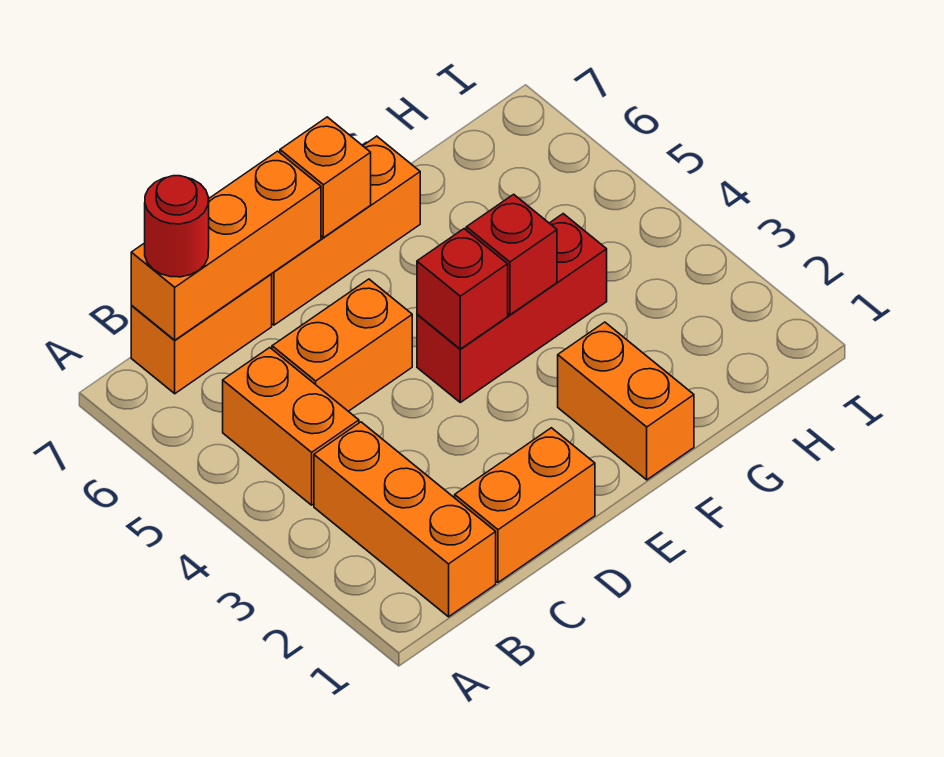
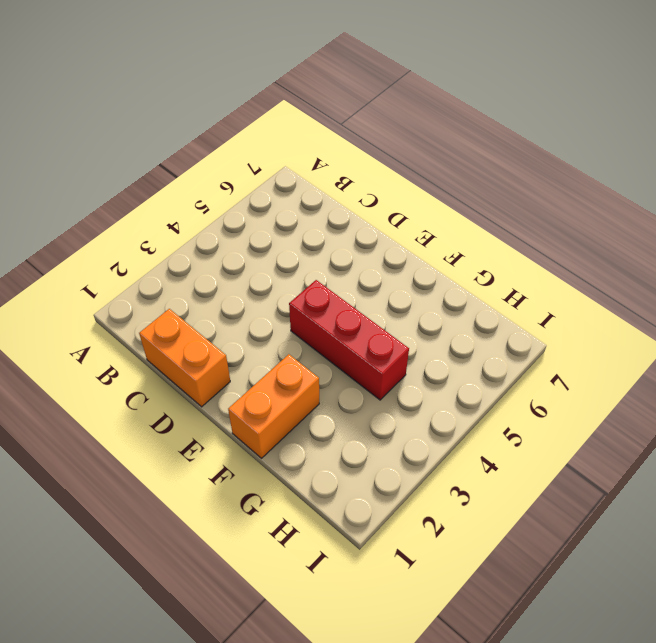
none -> orange 1x3 brick [314,422,496,617]
none -> orange 1x2 brick [223,348,359,505]
none -> orange 1x2 brick [131,274,272,394]

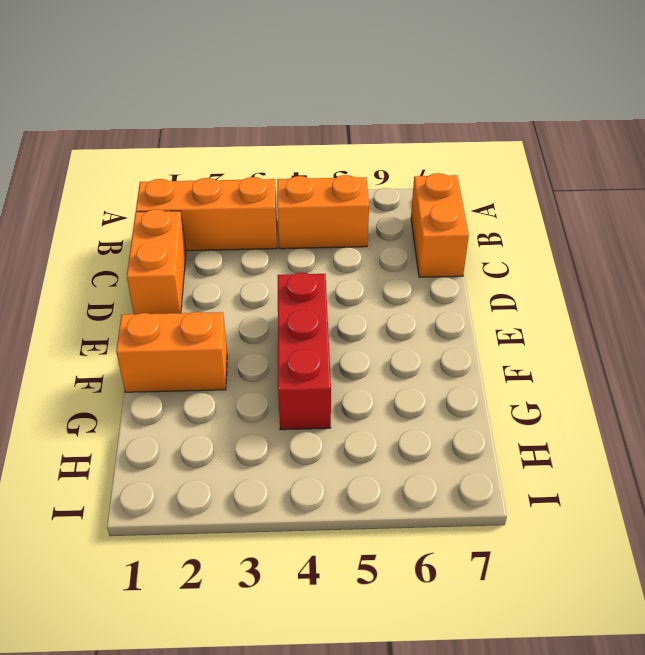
none -> orange 1x2 brick [272,279,412,411]
none -> orange 1x3 brick [272,136,420,325]
none -> orange 1x3 brick [131,151,321,340]

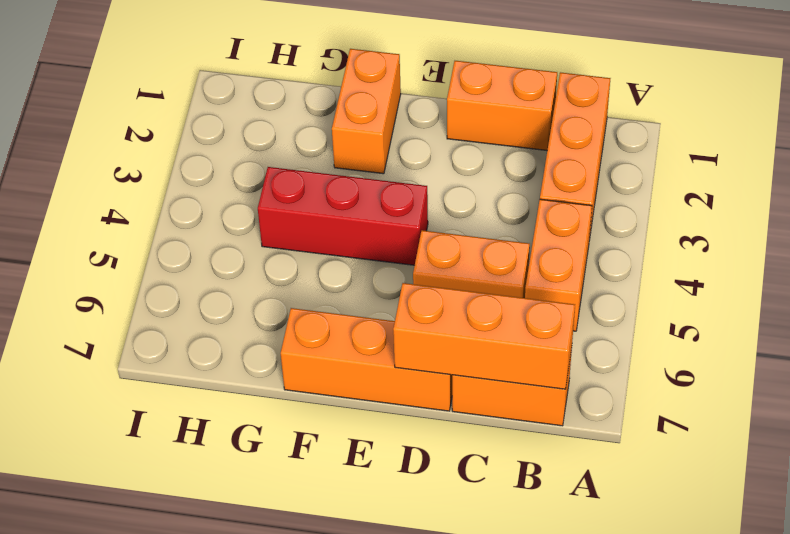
none -> red 1x1 brick [417,229,508,349]
none -> orange 1x1 brick [280,117,371,238]
none -> red 1x1 brick [466,194,557,315]

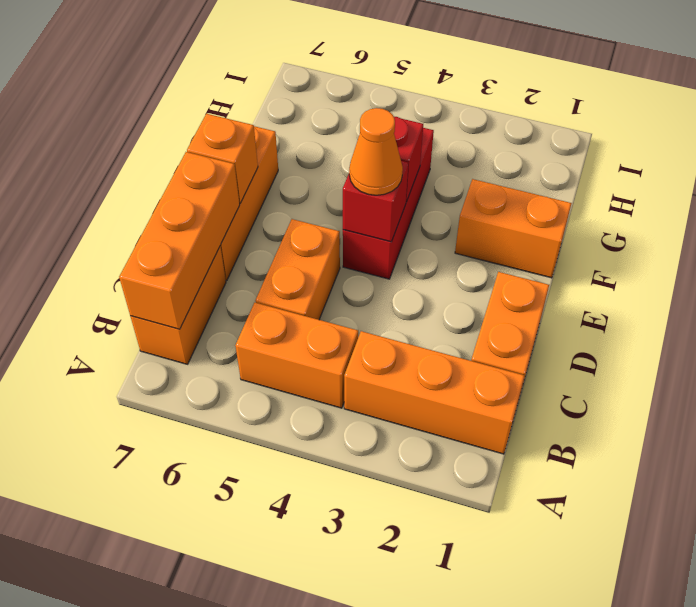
orange 1x1 cone [349,108,403,195] -> none
none -> red 1x1 round brick [145,176,209,277]

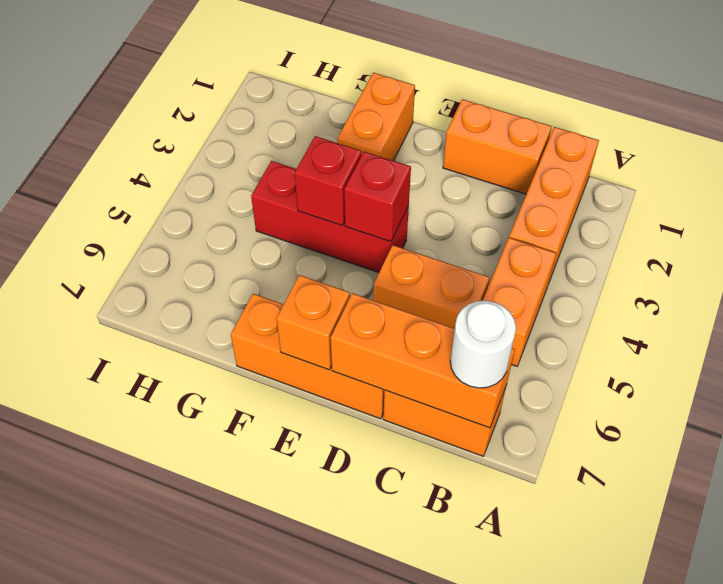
white 1x1 round brick [450,300,516,388] -> red 1x1 round brick [145,176,209,277]

